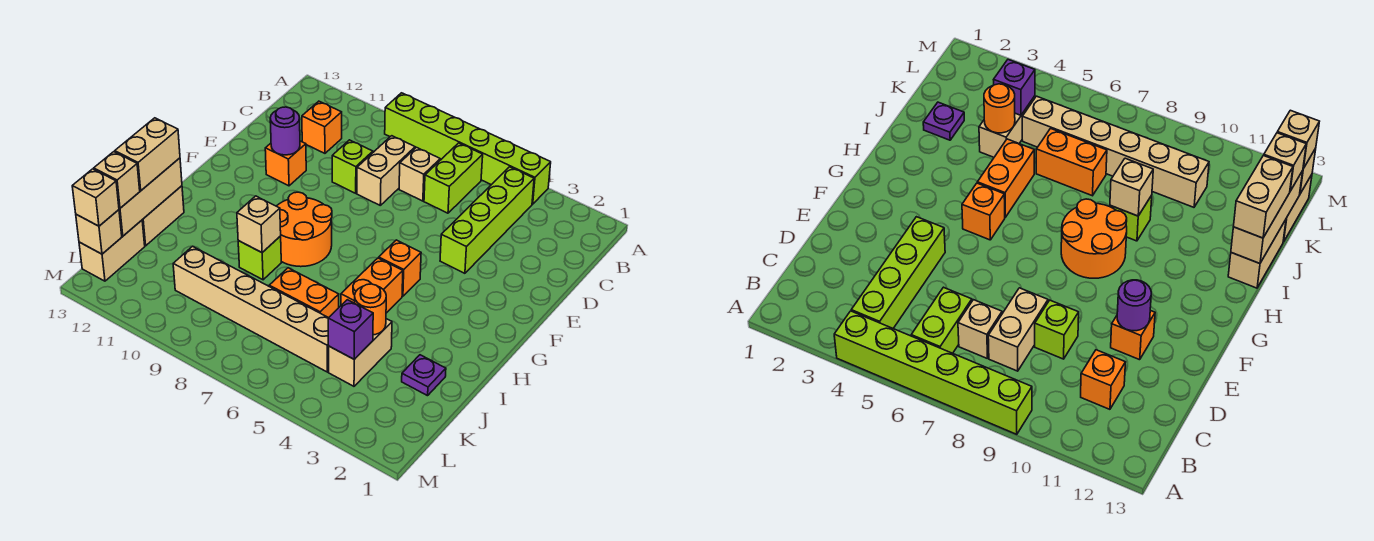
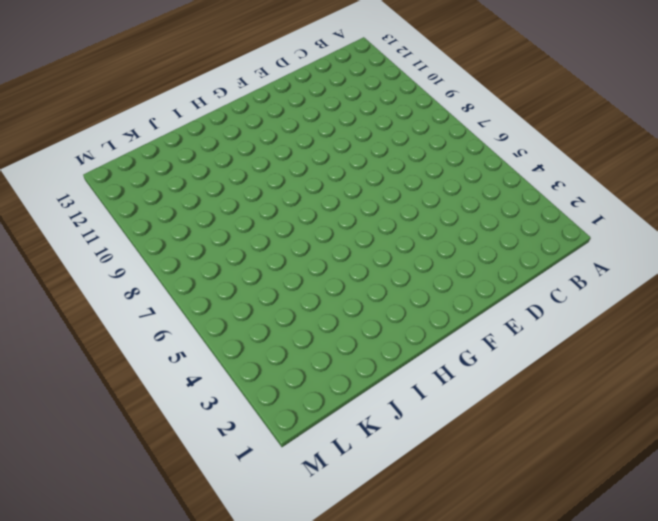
none -> lime 1x6 brick [385,93,551,204]
none -> lime 1x4 brick [440,167,534,273]
none -> lime 1x2 brick [424,143,483,213]

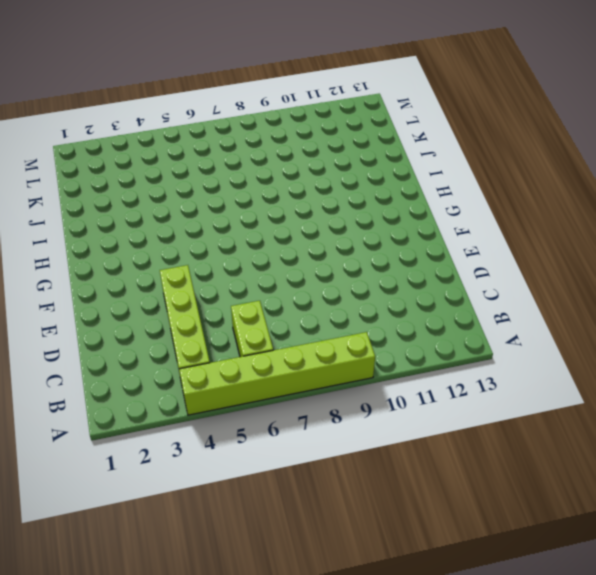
none -> tan 1x1 brick [399,147,440,201]
none -> tan 1x2 brick [357,136,415,205]
none -> orange 1x1 brick [302,101,342,153]

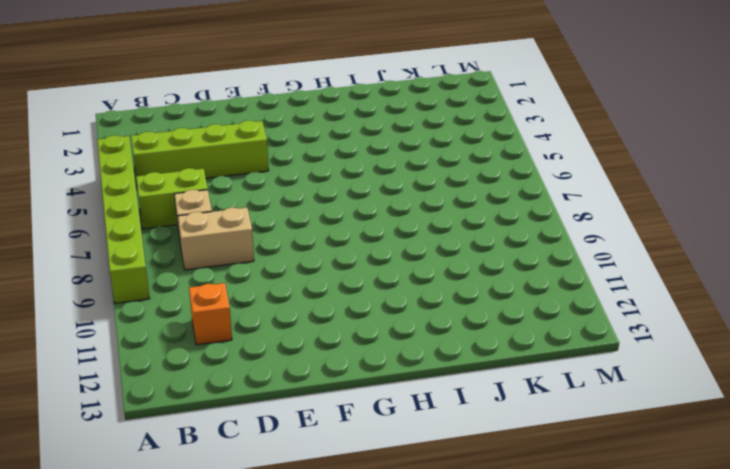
none -> lime 1x1 brick [332,140,373,193]
none -> orange 1x1 brick [265,141,306,186]
none -> orange 1x1 brick [379,240,421,296]

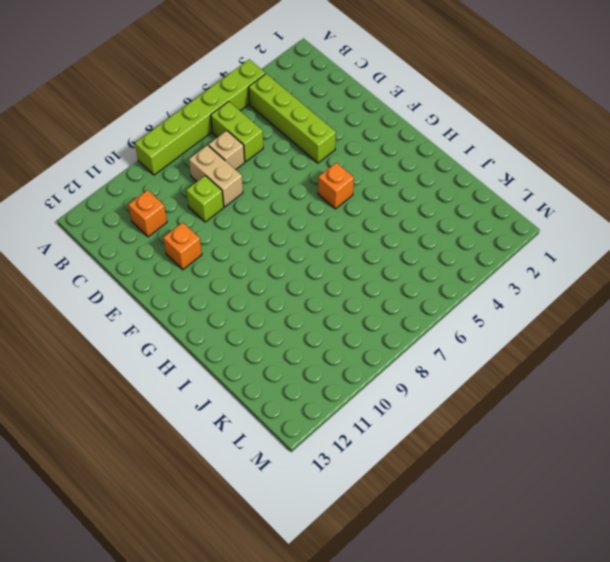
none -> orange 2x2 round brick [277,192,332,267]
none -> orange 1x2 brick [341,258,403,313]
none -> lime 1x1 brick [238,236,281,280]

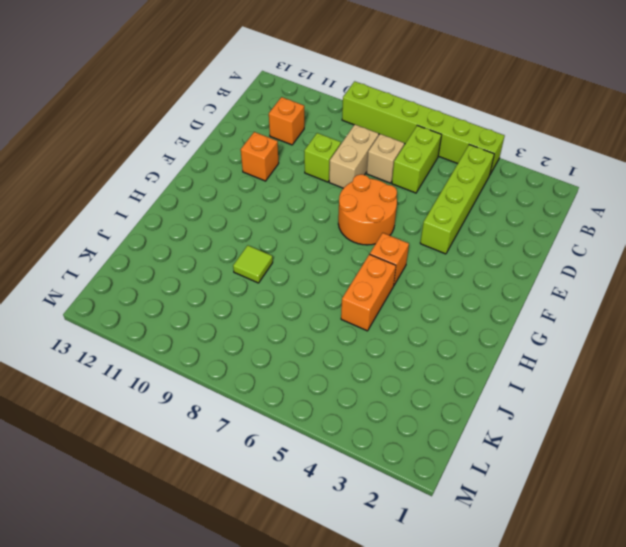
orange 2x2 round brick [338,174,397,245] -> orange 2x2 round brick moved to [277,192,332,267]
lime 1x1 tile [233,245,273,283] -> lime 1x1 brick [238,236,281,280]
none -> tan 1x2 brick [142,186,184,246]
none -> purple 1x1 plate [402,355,446,396]
none -> tan 1x2 brick [329,319,392,386]

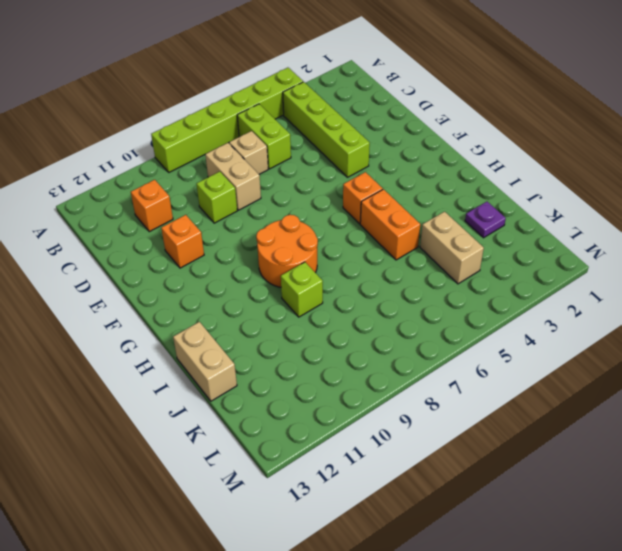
none -> orange 1x2 brick [269,268,339,318]
none -> tan 1x6 brick [173,246,329,372]
none -> tan 1x2 brick [79,220,145,281]

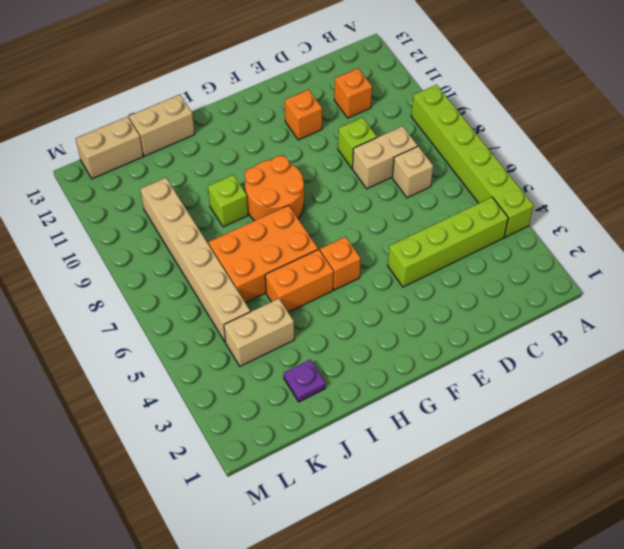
orange 2x3 brick [209,205,318,303] -> orange 1x2 brick [269,268,339,318]
none -> lime 1x2 brick [424,143,483,213]
none -> purple 1x1 round brick [270,107,300,155]
none -> tan 1x1 brick [237,196,281,253]

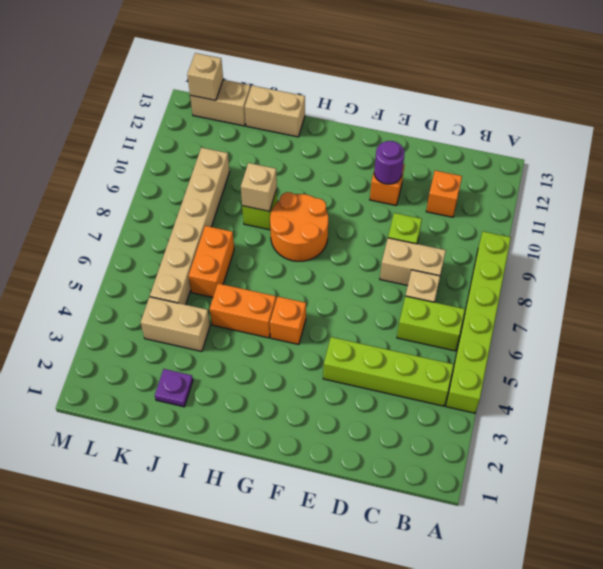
none -> tan 1x3 brick [119,158,182,236]
none -> orange 1x1 round brick [355,284,386,335]
none -> purple 1x1 brick [328,300,373,359]

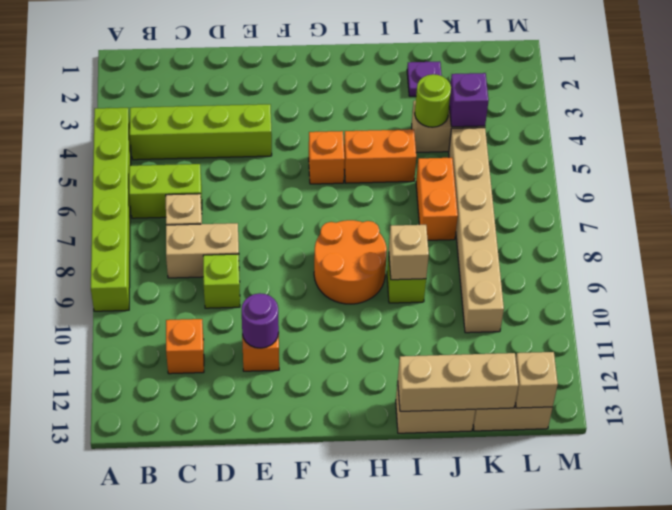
lime 1x1 round brick [415,74,451,127] -> orange 1x1 round brick [355,284,386,335]
none -> tan 1x2 brick [115,118,180,191]
none -> tan 1x1 brick [94,152,140,208]
none -> tan 1x1 brick [72,169,119,226]

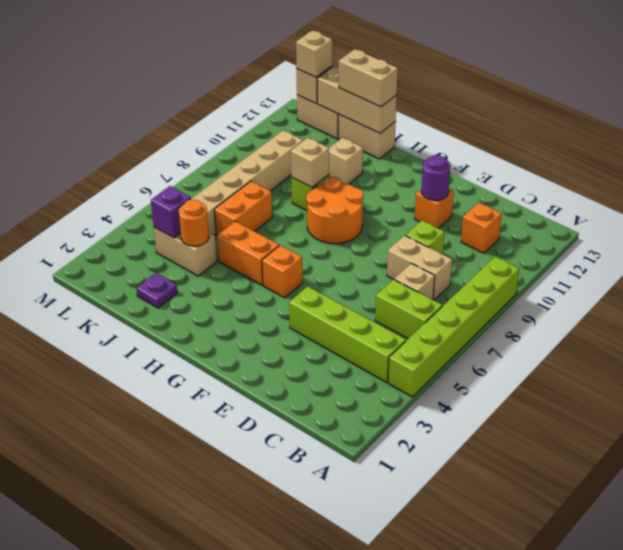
tan 1x1 brick [329,138,363,184] -> tan 1x1 brick moved to [94,152,140,208]

